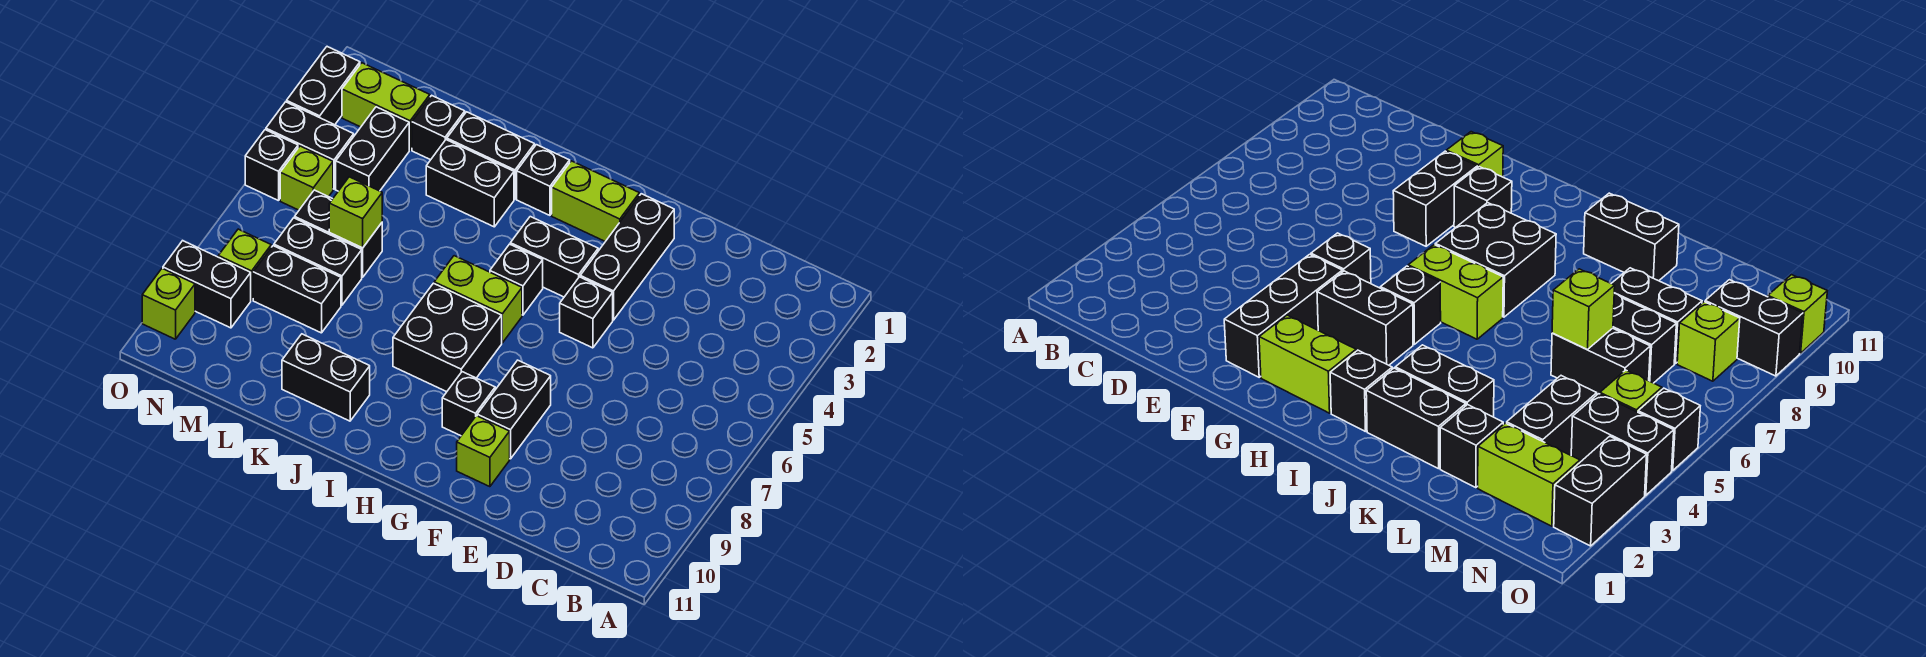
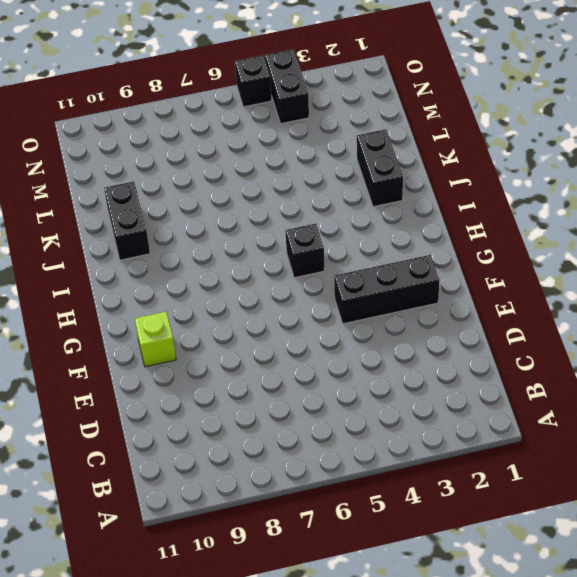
none -> black 1x1 brick [560,277,613,348]
none -> black 1x2 brick [477,360,551,459]
none -> lime 1x2 brick [552,161,639,242]

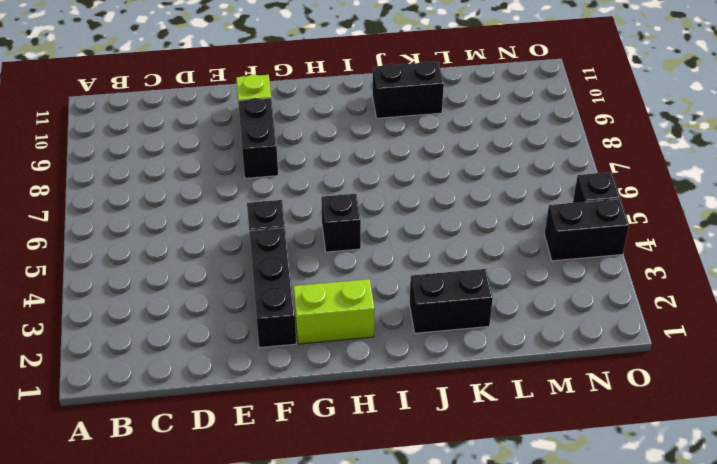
none -> black 1x2 brick [510,217,598,297]
none -> black 1x1 brick [442,372,495,436]
none -> lime 1x2 brick [434,256,522,343]

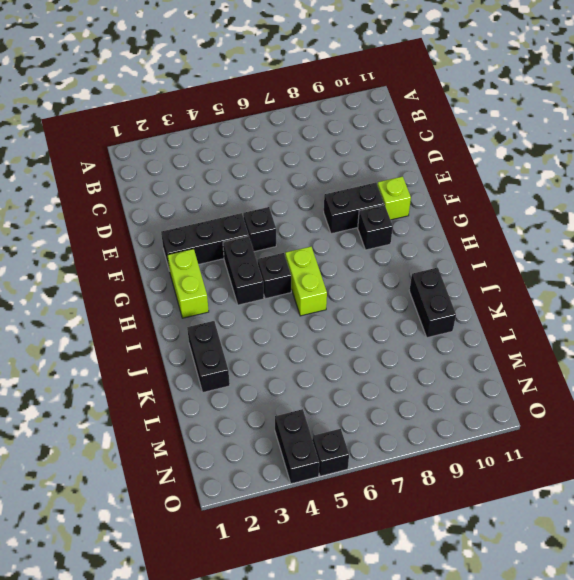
none -> black 2x2 brick [393,283,502,392]
none -> black 1x1 brick [517,145,570,215]
none -> black 1x2 brick [426,140,514,227]

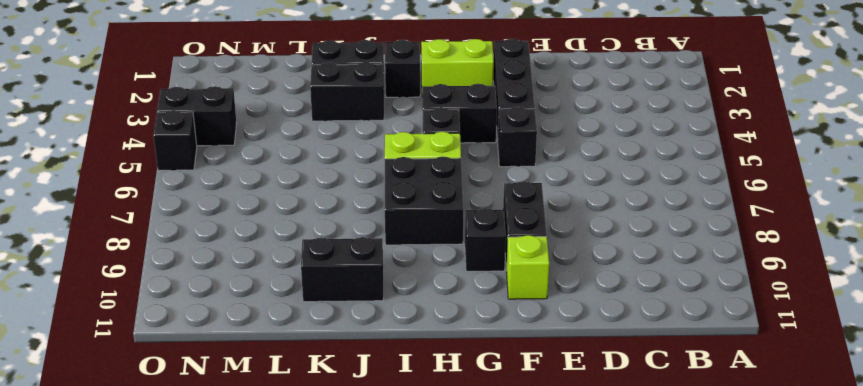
none -> black 1x1 brick [412,95,465,160]
none -> black 1x2 brick [295,190,382,277]
none -> black 1x2 brick [274,218,362,305]

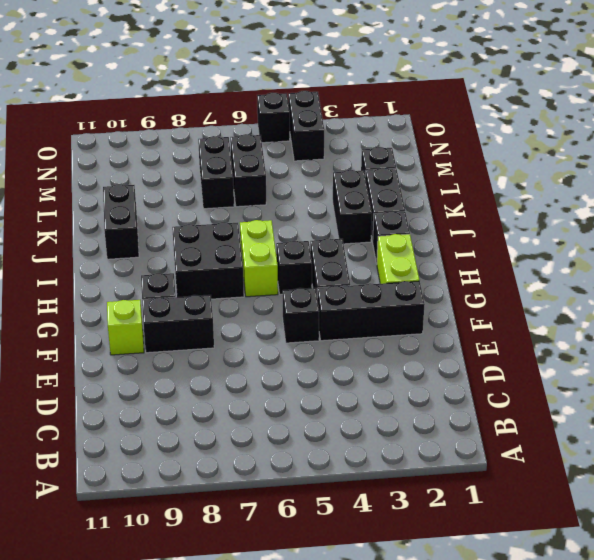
none -> black 1x2 brick [253,246,341,333]
none -> lime 1x2 brick [342,63,430,150]
none -> black 1x2 brick [336,107,409,191]

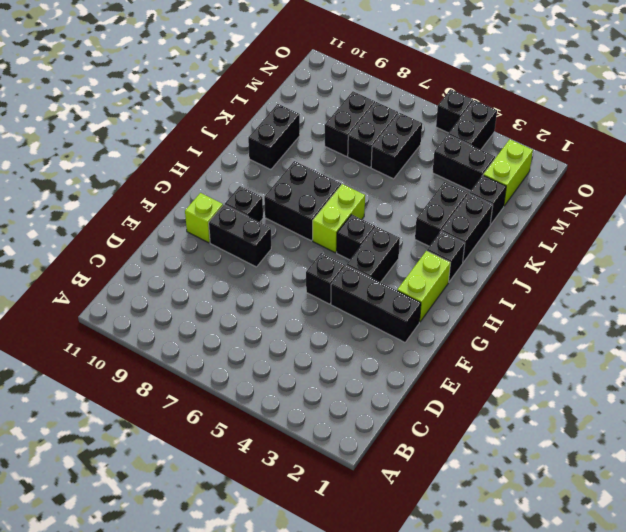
none -> lime 1x1 brick [280,146,333,210]
none -> lime 1x1 brick [218,229,271,300]
none -> black 1x2 brick [163,241,251,328]

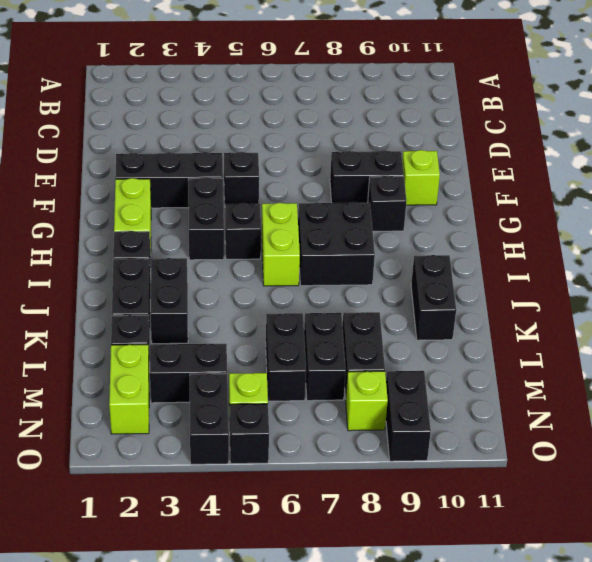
none -> black 1x2 brick [287,47,360,125]
none -> lime 1x1 brick [142,269,195,339]
none -> lime 1x1 brick [329,177,382,248]

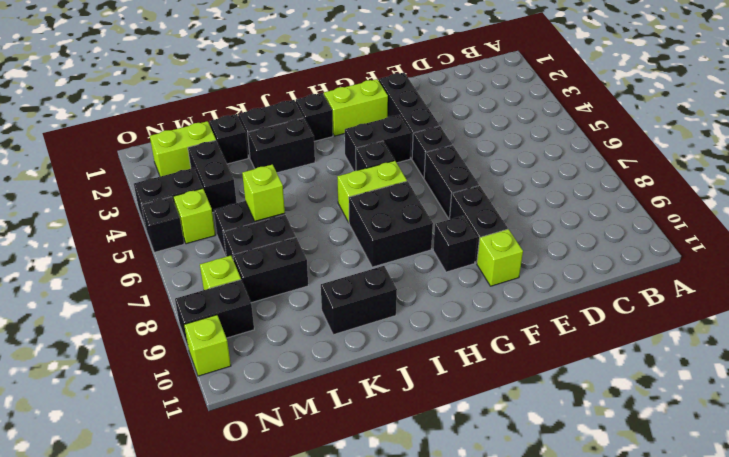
black 1x2 brick [424,145,479,219] -> black 1x2 brick moved to [287,47,360,125]

